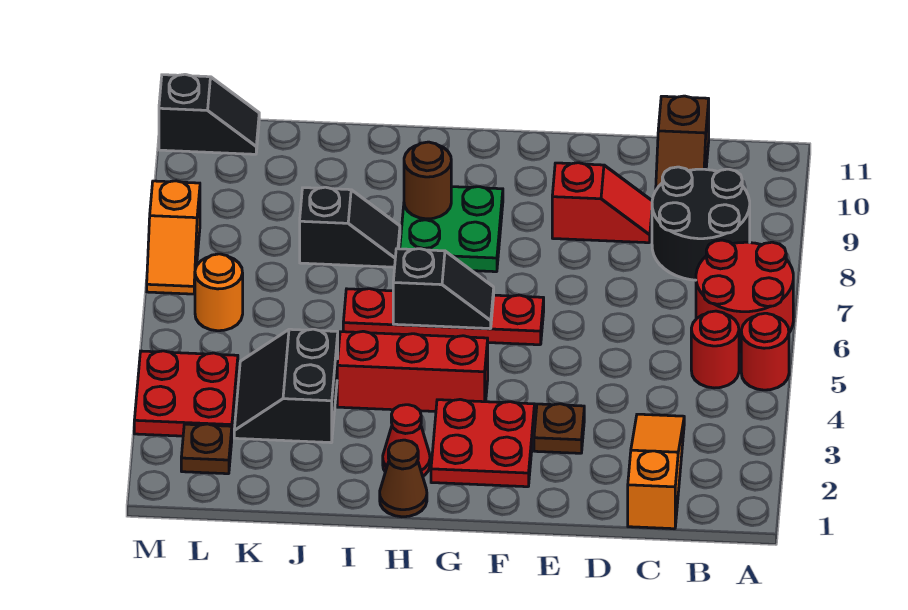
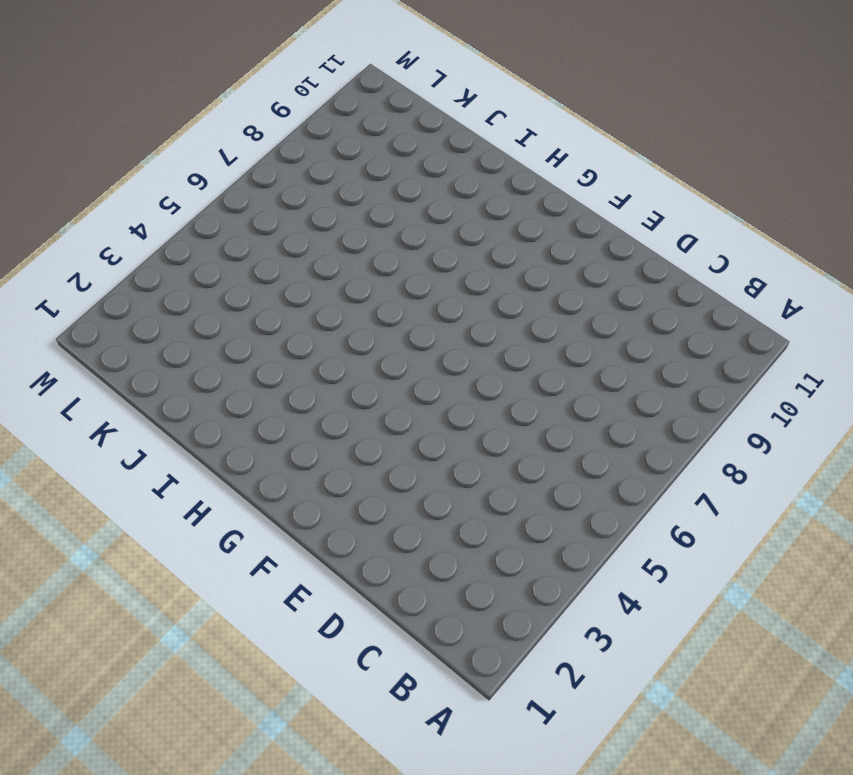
none -> red 1x1 round brick [741,313,789,390]
none -> red 2x2 round brick [696,240,793,353]
none -> red 1x1 round brick [691,311,739,388]

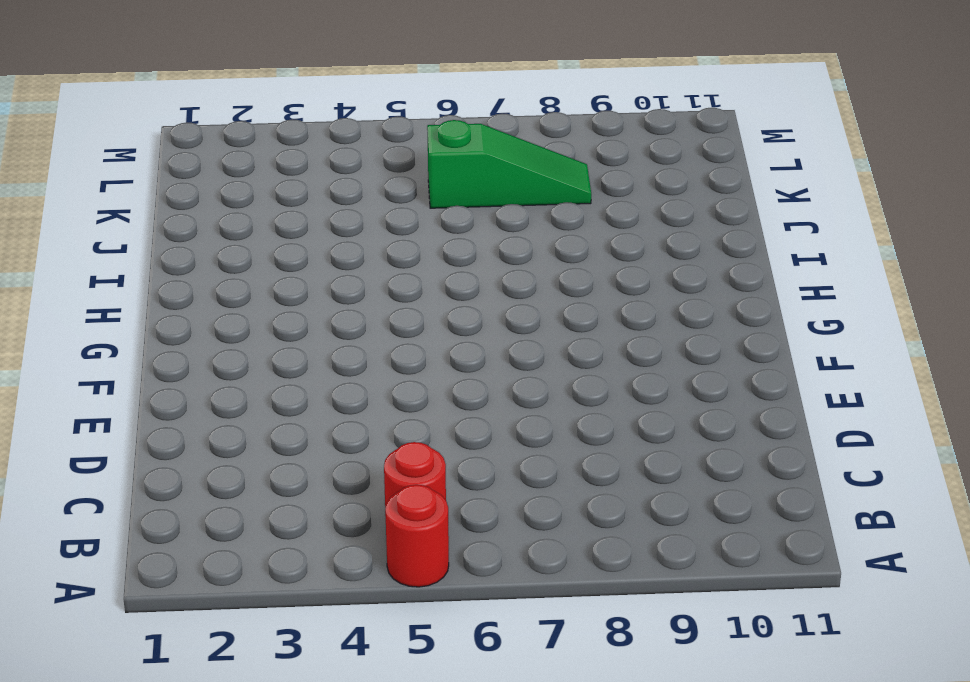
green 1x3 slope [427,120,591,208] -> none
none -> red 2x2 round brick [696,240,793,353]
none -> black 2x2 round brick [652,167,750,280]
none -> orange 1x3 slope [628,414,684,529]

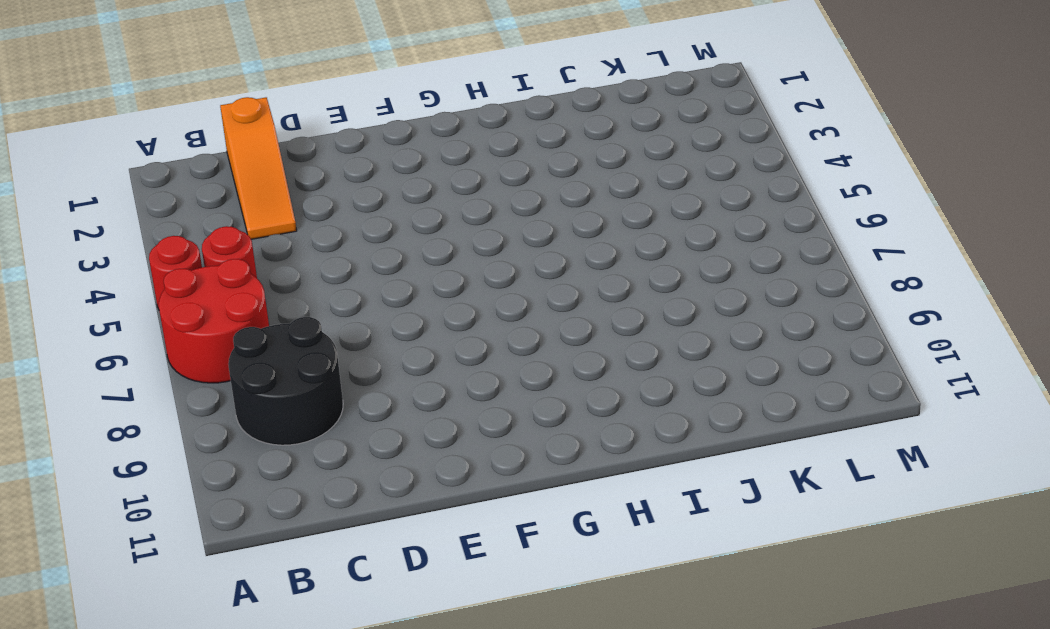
none -> brown 1x2 slope [656,96,709,190]
none -> red 1x2 slope [552,163,652,243]
none -> brown 1x1 plate [534,404,584,453]

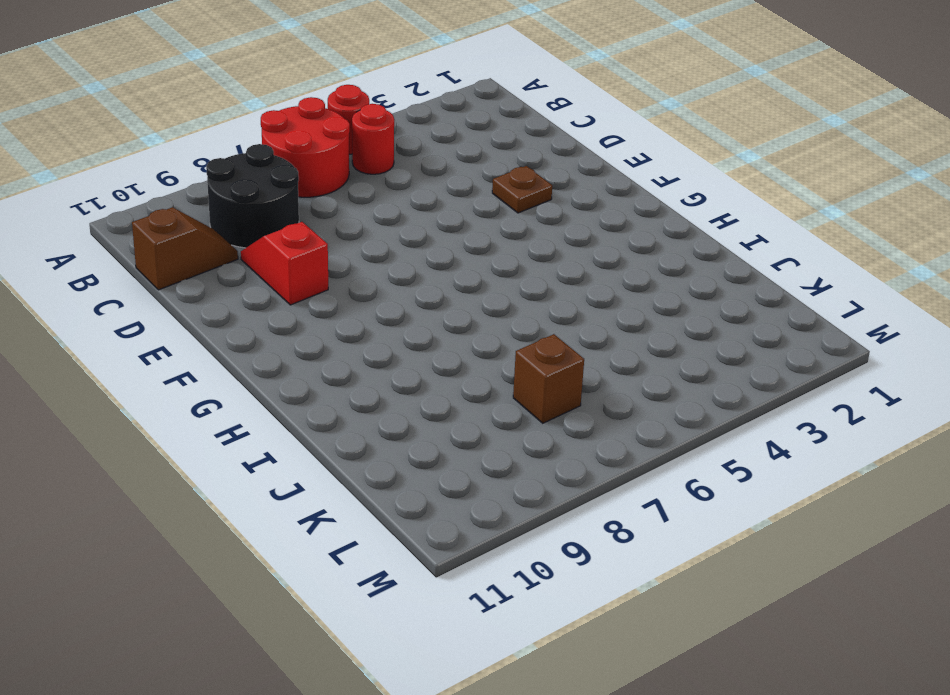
brown 1x1 brick [513,334,584,423] -> none
none -> orange 1x3 slope [628,414,684,529]
none -> red 2x2 plate [431,399,535,487]
none -> red 1x4 plate [343,289,544,345]

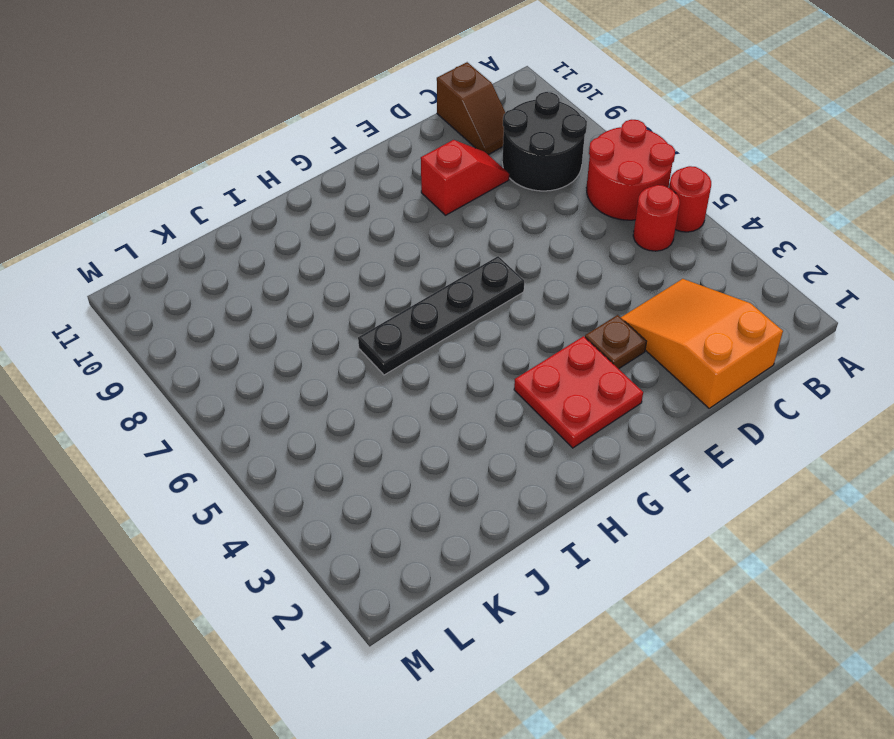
orange 2x3 slope [621,279,783,408] -> orange 1x3 slope [628,414,684,529]
black 1x4 plate [358,256,524,375] -> red 1x4 plate [343,289,544,345]
none -> red 1x3 brick [337,331,488,411]
none -> green 2x2 plate [400,187,503,272]
none -> brown 1x1 cone [380,440,427,517]

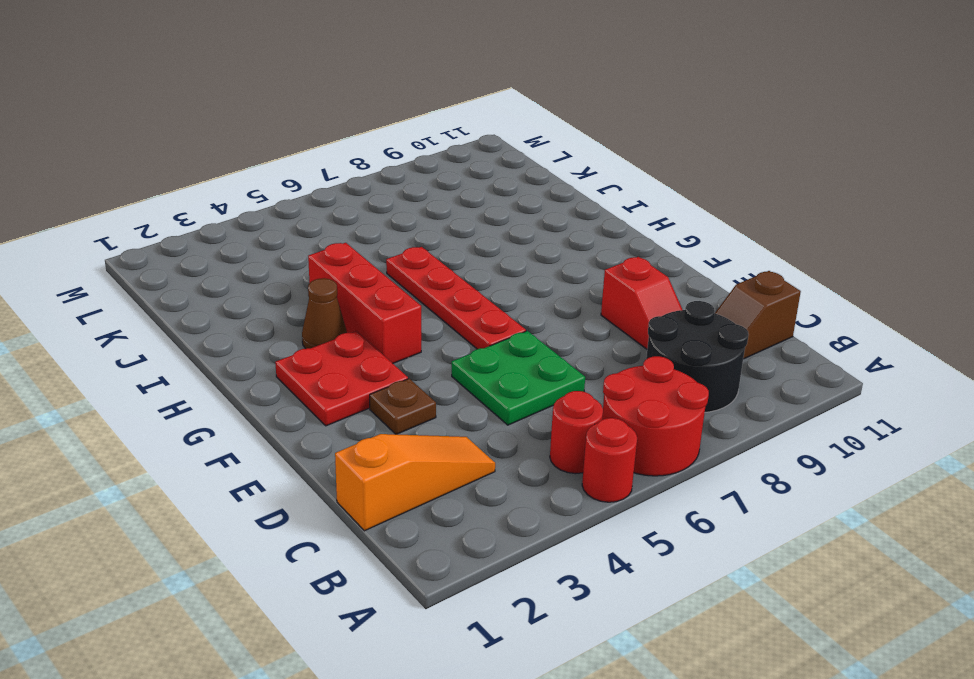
green 2x2 plate [452,331,585,425] -> green 2x2 plate moved to [400,187,503,272]
brown 1x1 cone [302,278,347,349] -> brown 1x1 cone moved to [380,440,427,517]
none -> red 1x1 cone [383,405,430,476]
none -> black 1x2 slope [300,187,400,267]
none -> black 2x2 slope [234,329,338,443]

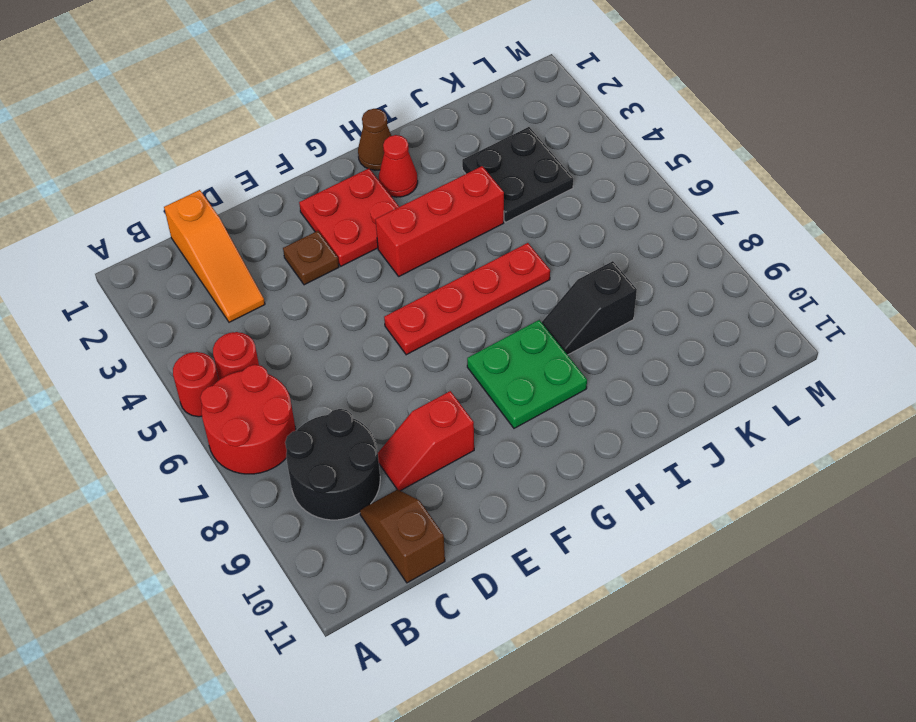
black 2x2 plate [462,127,573,222] -> black 2x2 slope [234,329,338,443]
none -> brown 1x1 plate [181,424,232,474]
none -> red 2x2 plate [134,351,238,436]
none -> orange 1x1 round brick [195,254,243,331]

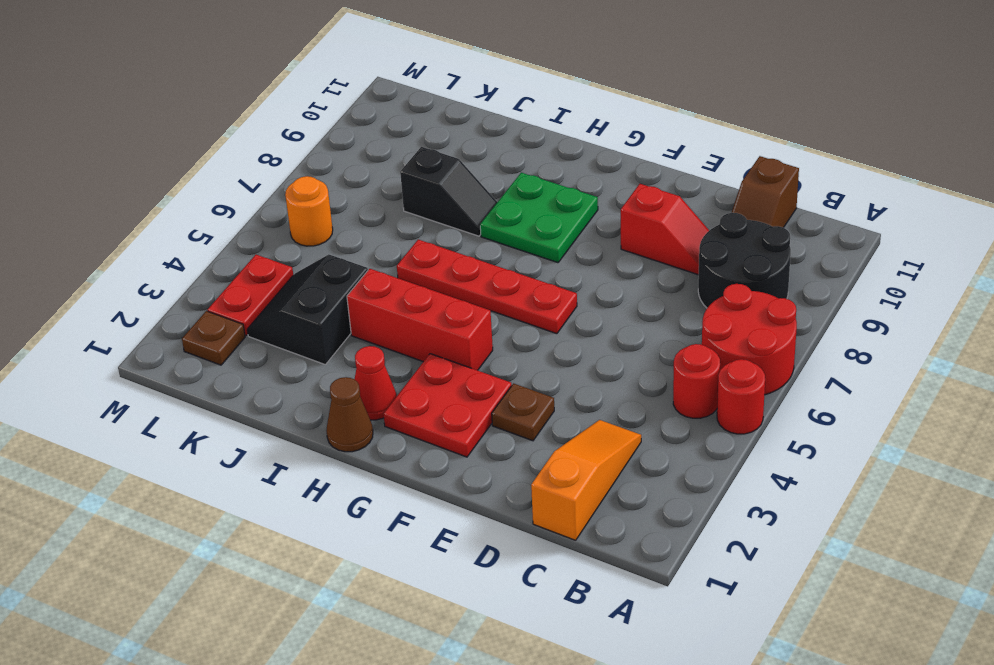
red 1x2 plate [207,255,293,335] -> red 2x2 plate [134,351,238,436]
none -> black 1x2 slope [159,74,259,154]
none -> orange 1x2 slope [147,181,200,294]
none -> black 1x2 slope [393,249,494,329]

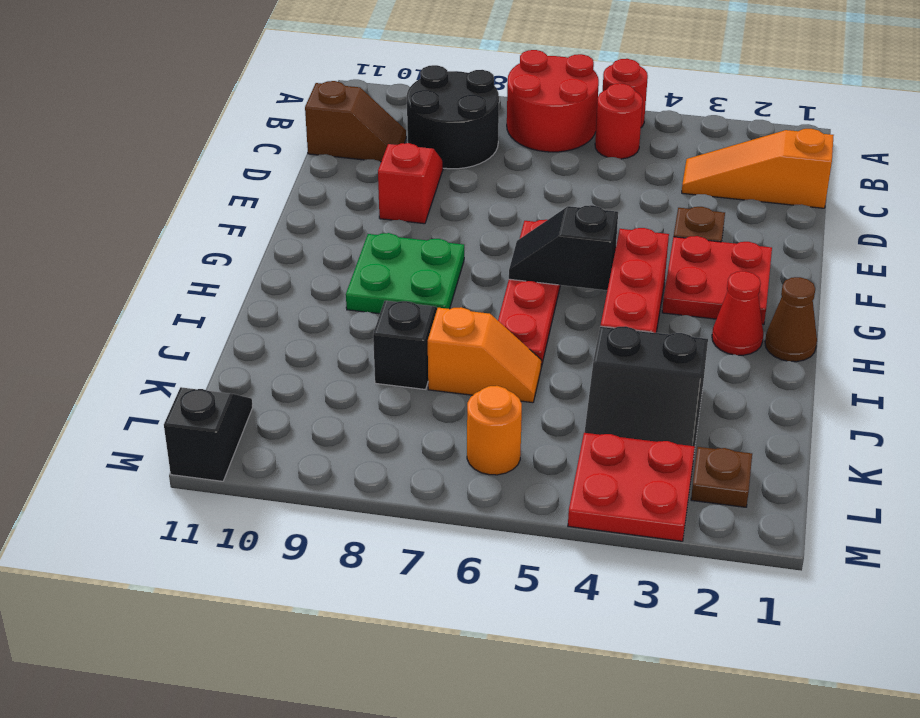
black 1x2 slope [509,205,618,290] -> black 1x2 slope turned to [393,249,494,329]
orange 1x2 slope [428,307,542,403] -> orange 1x2 slope moved to [147,181,200,294]
none -> brown 1x1 round brick [404,142,451,219]

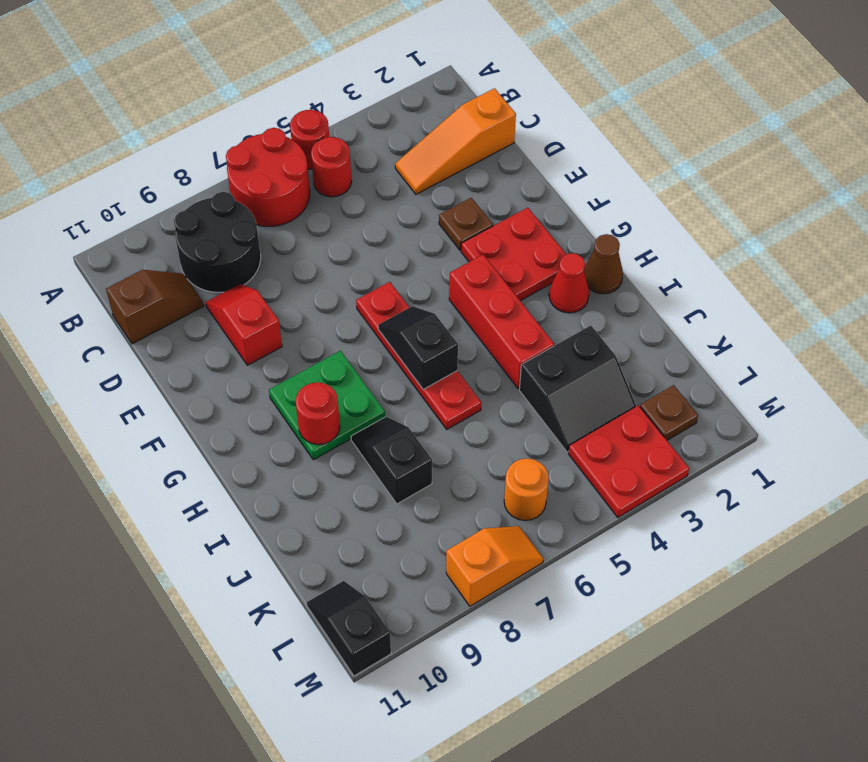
red 1x1 round brick [296,382,340,445] -> brown 1x1 round brick [404,142,451,219]

